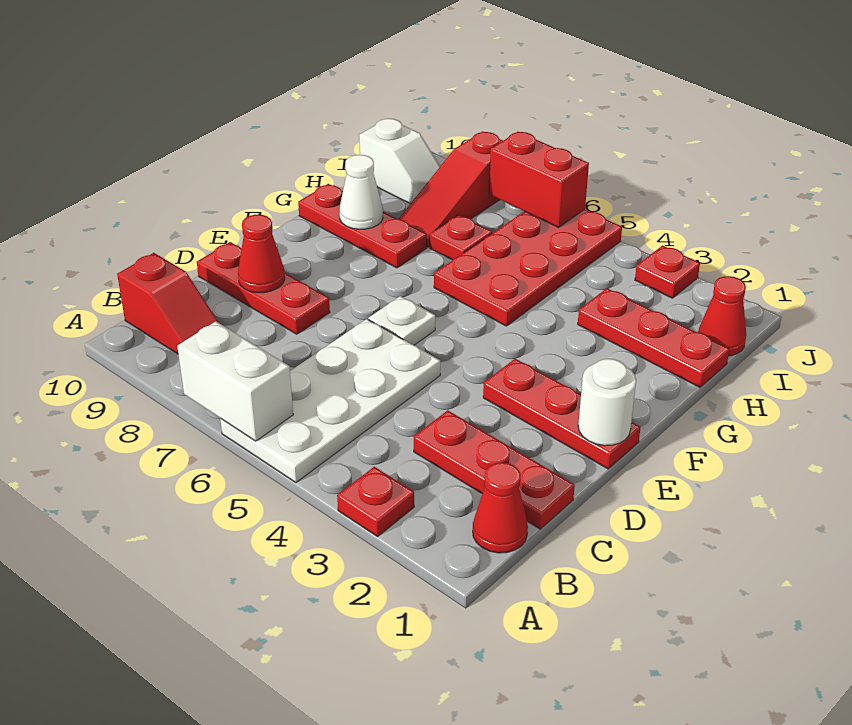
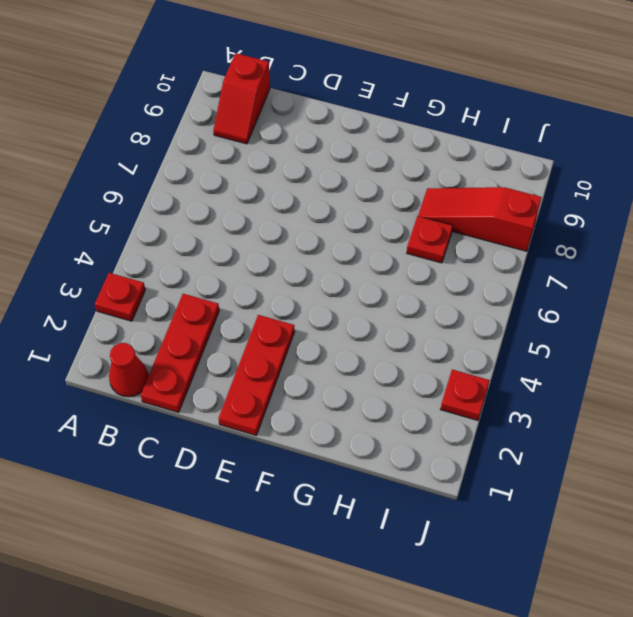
none -> white 2x4 plate [220,319,440,483]
none -> red 1x3 plate [197,242,330,334]
none -> white 1x1 plate [368,296,435,345]

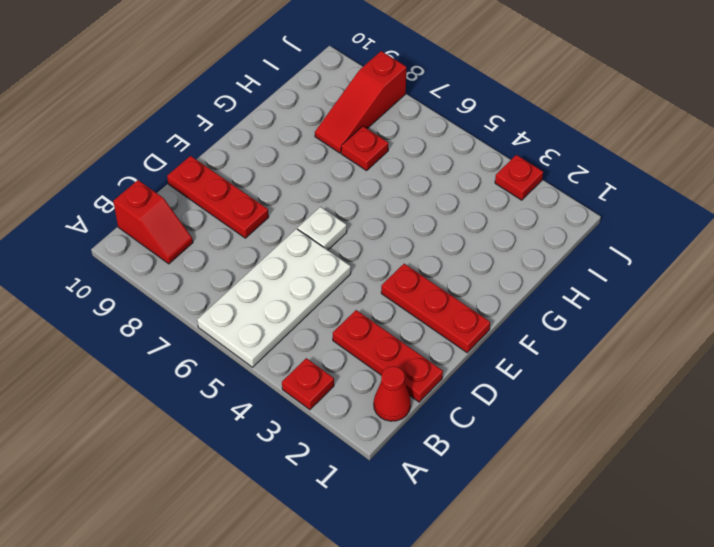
none -> red 2x4 plate [434,209,622,326]
none -> red 1x3 plate [298,184,427,268]
none -> red 1x3 plate [578,288,729,387]

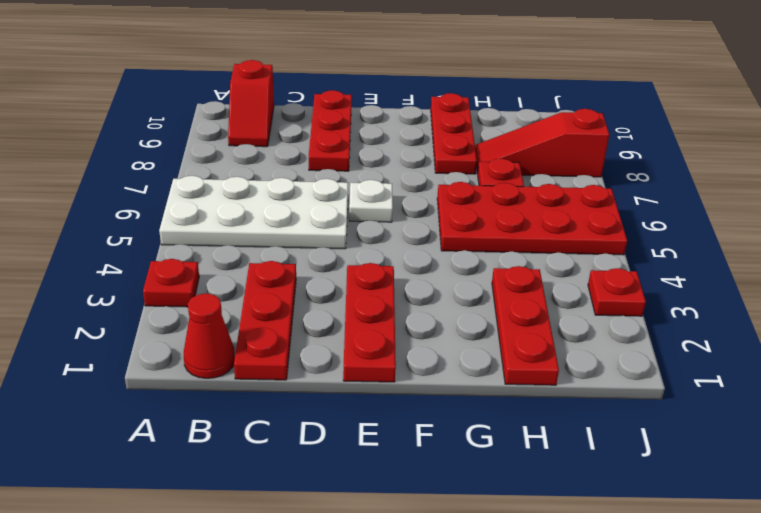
none -> red 1x1 cone [698,276,746,356]
none -> white 1x2 slope [359,119,440,204]
none -> white 1x2 brick [177,322,293,441]

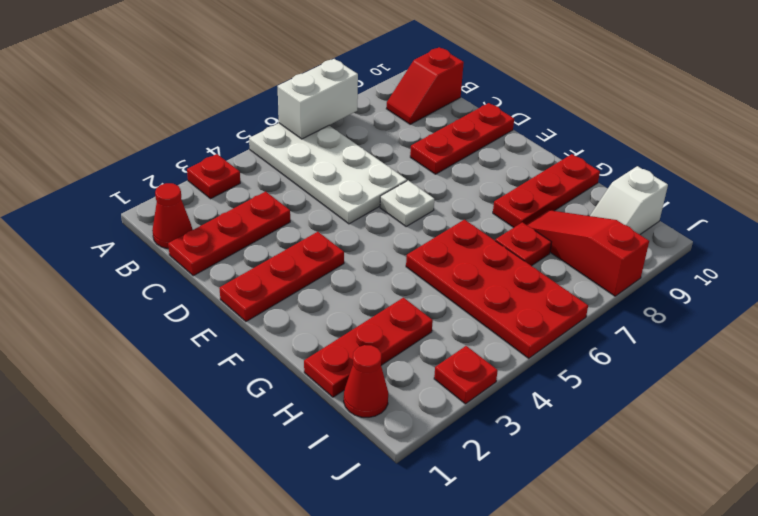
none -> red 1x1 cone [238,214,285,293]
none -> white 1x1 round brick [578,359,636,446]
none -> white 1x1 cone [340,155,383,229]

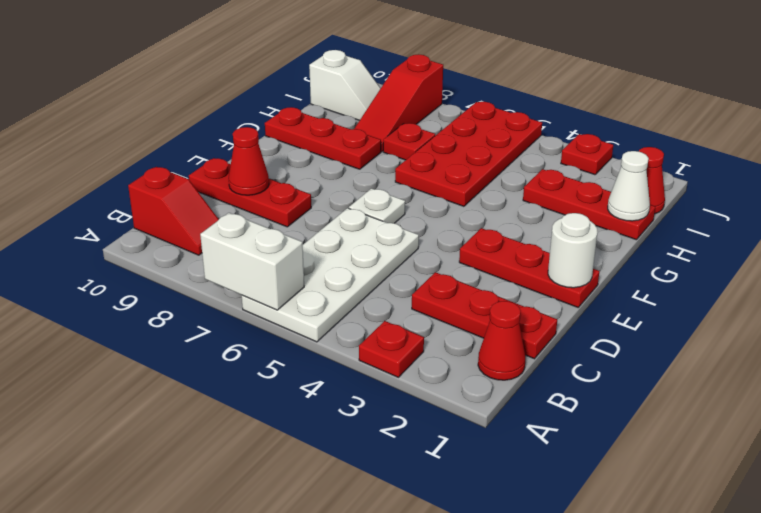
white 1x1 cone [608,151,650,221] -> white 1x1 cone moved to [340,155,383,229]
none -> red 1x2 brick [489,132,589,227]

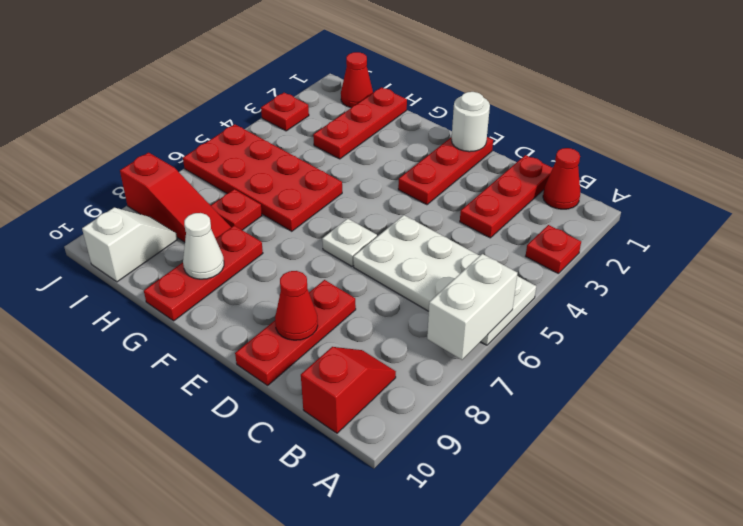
none -> red 1x2 brick [489,132,589,227]

